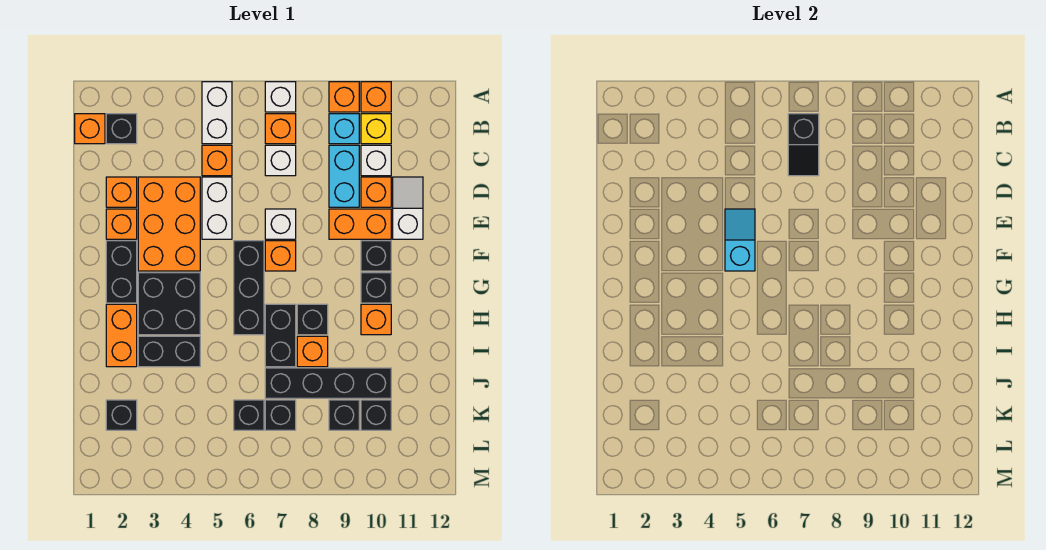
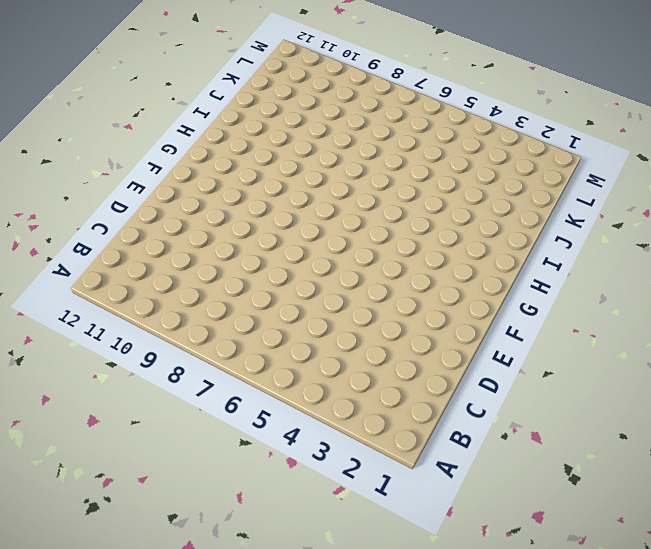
none -> white 1x2 brick [202,82,232,144]
none -> white 1x1 brick [265,82,296,112]
none -> orange 1x1 brick [329,82,359,112]
none -> orange 1x1 brick [361,82,391,112]

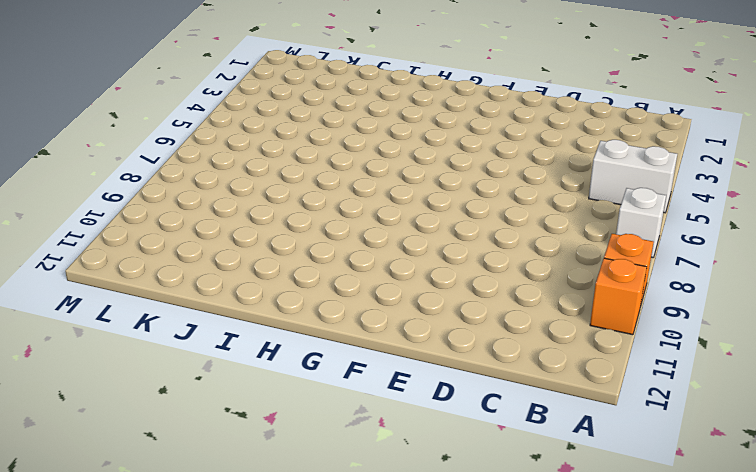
none -> orange 1x1 brick [75,114,105,144]
none -> black 1x1 brick [106,114,137,144]
none -> orange 1x1 brick [265,114,296,144]
none -> cyan 1x1 brick [329,114,359,144]

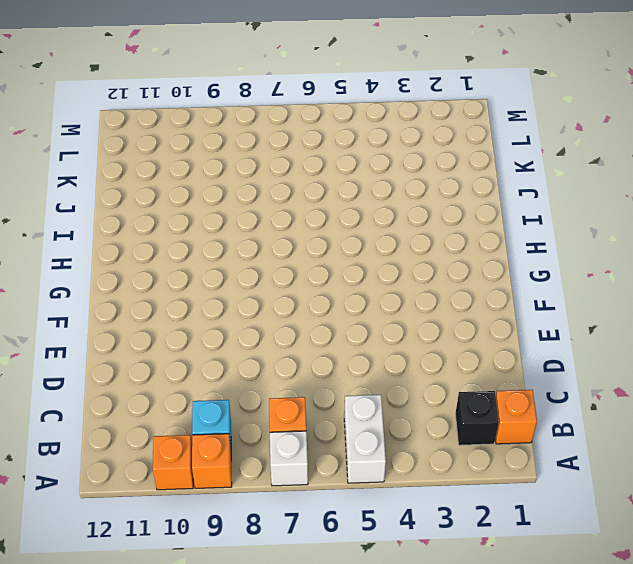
none -> yellow 1x1 brick [361,114,391,144]
none -> orange 1x1 brick [202,145,232,176]
none -> white 1x1 brick [265,145,296,176]
none -> cyan 1x2 brick [329,145,359,207]

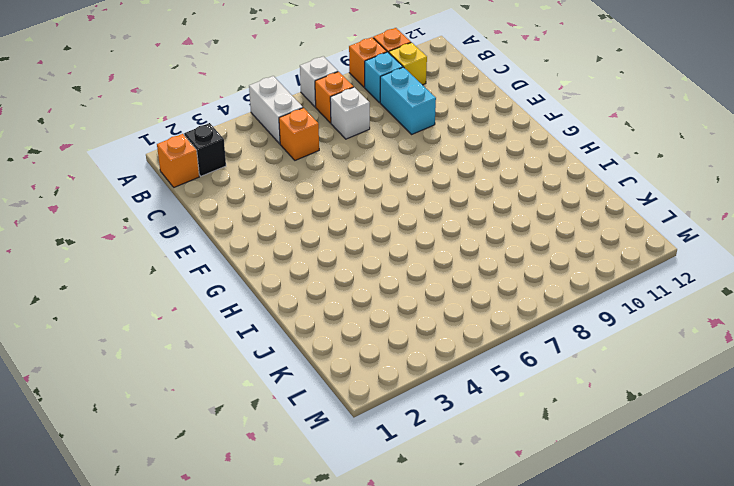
none -> white 1x1 brick [361,145,391,176]
none -> orange 1x1 brick [106,177,137,207]
none -> orange 2x3 brick [138,177,200,271]
none -> white 1x2 brick [202,177,232,239]

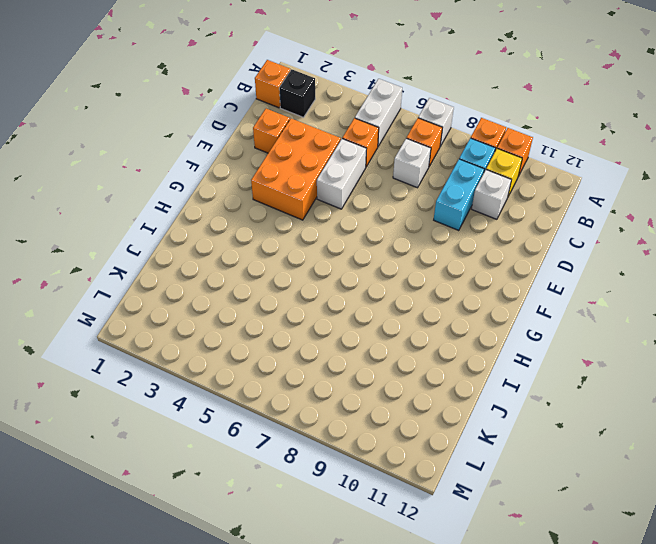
none -> orange 1x1 brick [361,177,391,207]
none -> white 1x2 slope [393,177,423,239]
none -> orange 1x1 brick [106,209,137,239]
none -> white 1x1 brick [265,209,296,239]

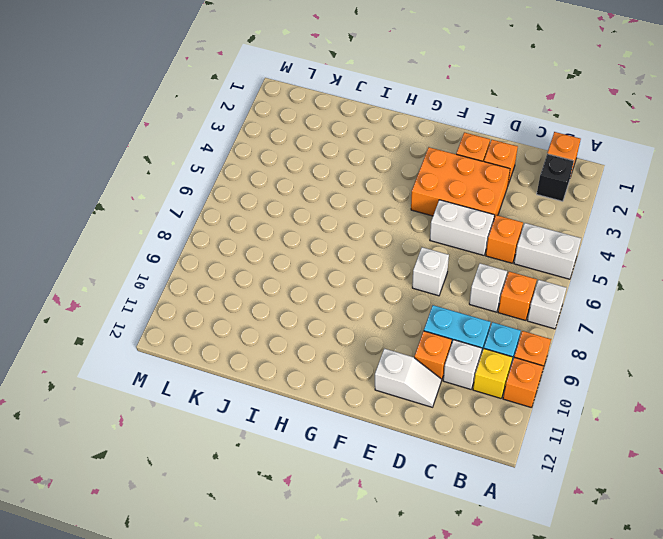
none -> orange 1x2 brick [329,209,391,239]
none -> black 1x2 brick [106,241,137,303]
none -> black 1x3 brick [234,241,264,335]
none -> orange 1x1 brick [265,241,296,271]

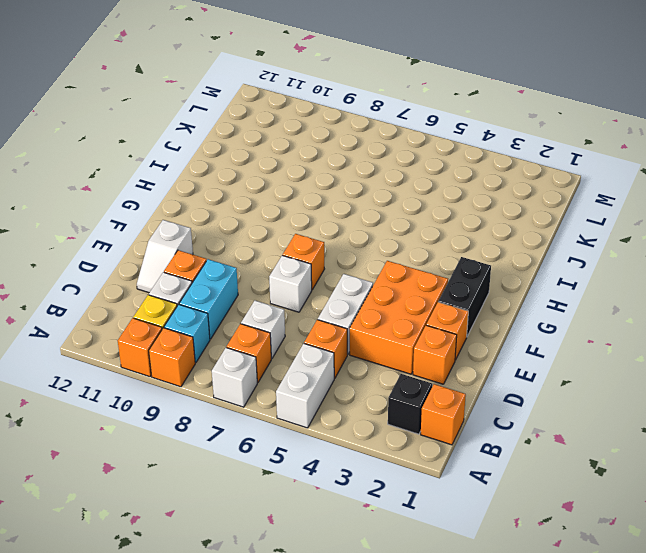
none -> orange 1x2 brick [329,209,391,239]
none -> black 1x3 brick [234,241,264,335]
none -> black 1x1 brick [361,241,391,271]
none -> black 2x2 brick [138,273,200,335]

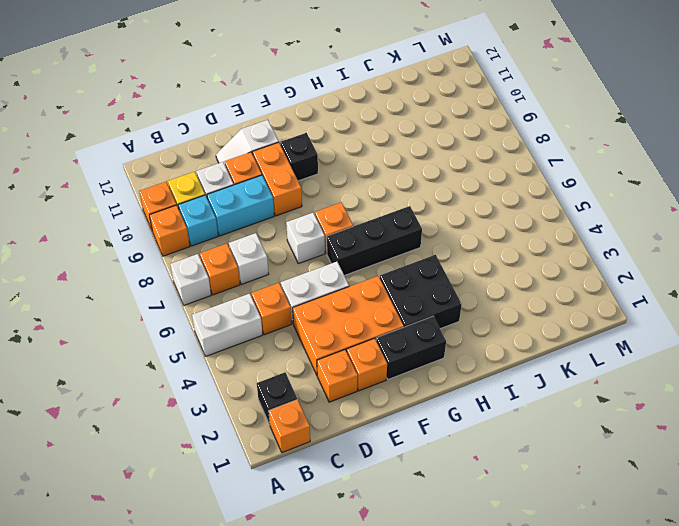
none -> black 1x1 brick [361,273,391,303]
none -> orange 1x2 brick [106,304,137,367]
none -> black 1x2 brick [265,304,296,367]
none -> black 1x1 brick [297,304,328,335]

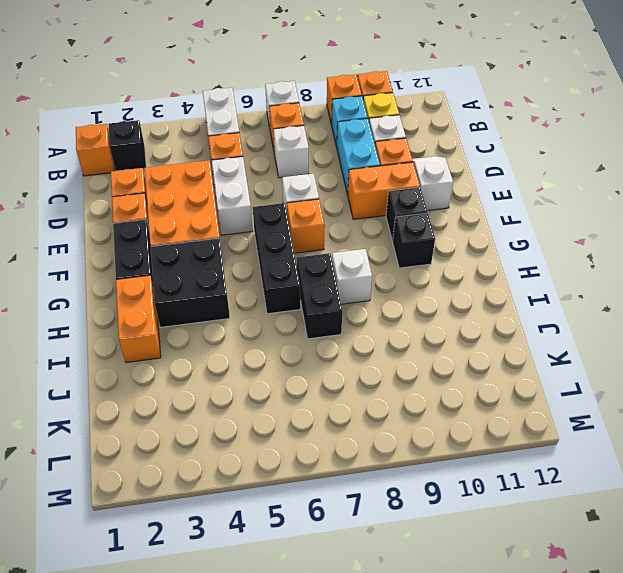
white 1x1 brick [332,249,372,304] -> black 1x1 brick [297,304,328,335]
none -> orange 1x1 brick [361,304,391,335]
none -> black 1x2 brick [138,336,200,367]
none -> orange 1x1 brick [297,336,328,367]
none -> black 1x4 brick [265,368,391,398]

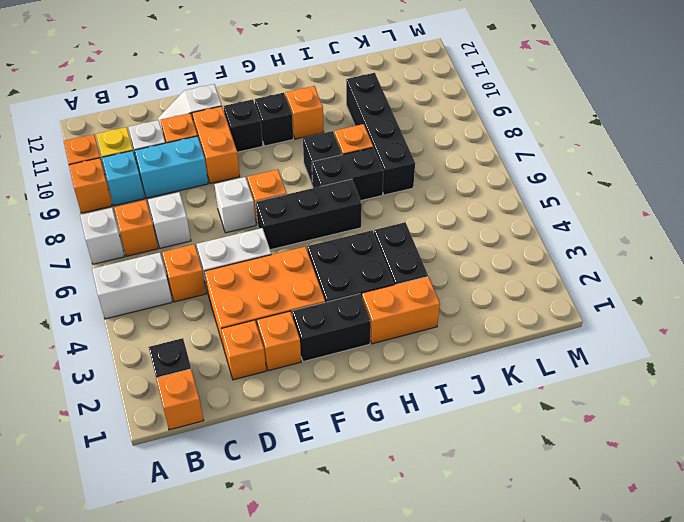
none -> black 1x1 brick [106,400,137,430]
none -> black 1x1 brick [234,400,264,430]
none -> black 1x1 brick [265,400,296,430]
none -> black 1x1 brick [329,400,359,430]

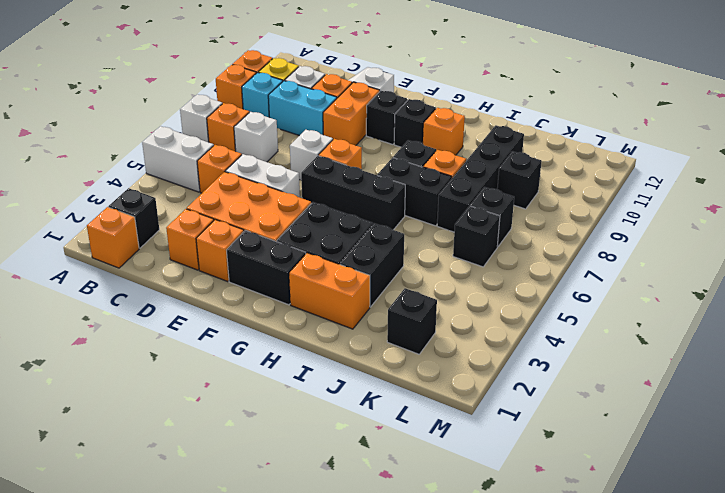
none -> black 1x1 brick [361,400,391,430]
none -> black 1x2 slope [788,114,819,176]
none -> cyan 1x2 slope [725,209,755,271]

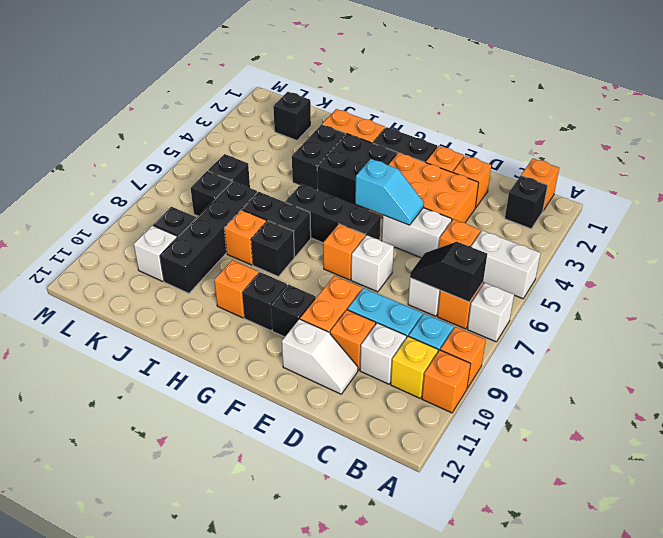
white 1x1 brick [134,225,177,281] -> black 1x1 brick [361,400,391,430]

